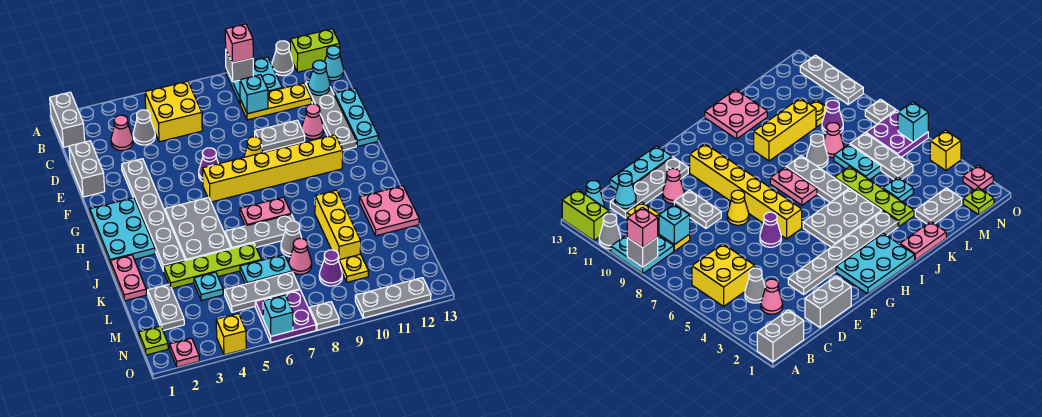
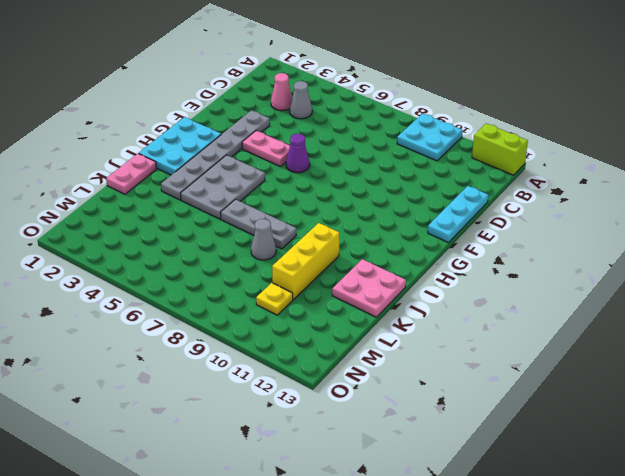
pink 1x2 plate [242,131,290,167] -> pink 1x2 plate moved to [240,197,291,226]
none -> grey 1x2 brick [50,92,85,147]
none -> grey 1x1 cone [272,41,293,76]
none -> yellow 2x2 brick [145,81,202,142]
none -> cyan 1x1 cone [325,46,344,81]

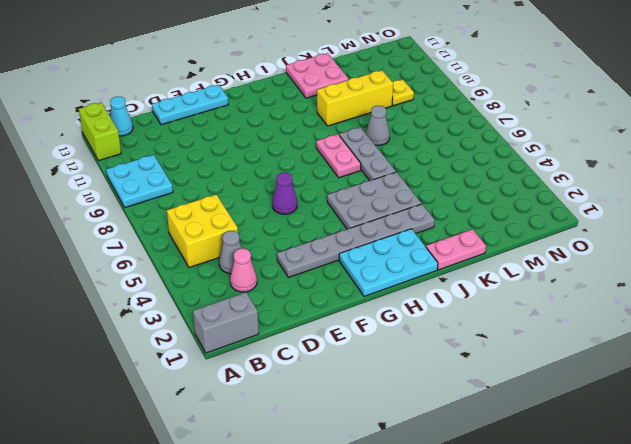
none -> grey 1x1 cone [272,41,293,76]
none -> yellow 1x3 plate [240,83,311,120]
none -> grey 1x4 plate [305,82,356,150]
none -> grey 1x2 brick [69,141,105,197]

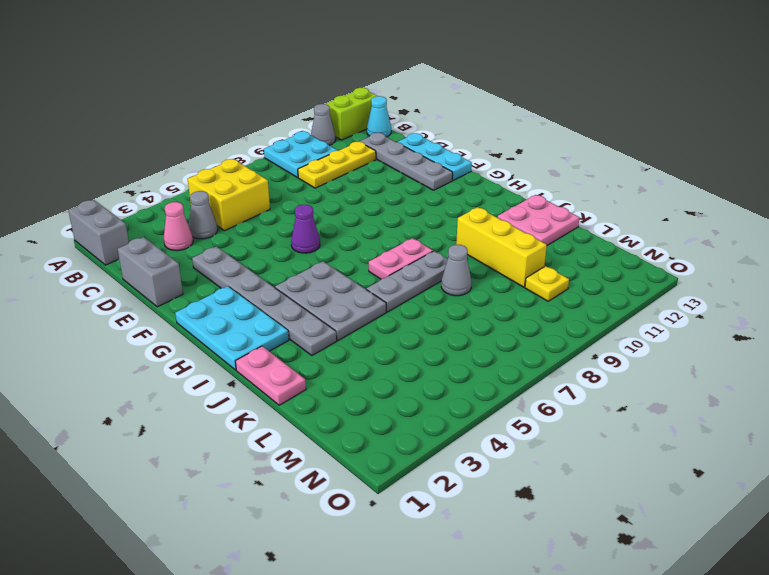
none -> grey 1x2 plate [255,120,305,152]
none -> pink 1x1 cone [302,104,324,139]
none -> yellow 1x1 cone [244,137,263,157]
none -> yellow 1x6 brick [203,135,343,202]

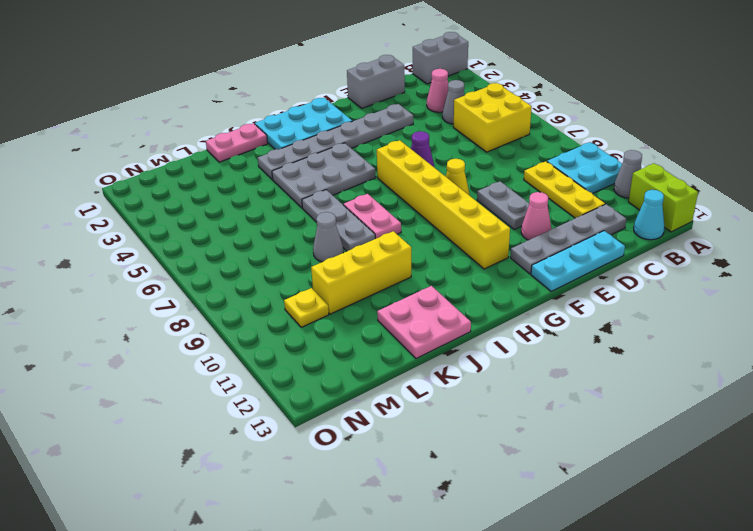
none -> lime 1x4 plate [164,243,261,288]
none -> grey 1x2 plate [148,284,184,330]
none -> cyan 1x1 plate [194,272,223,301]
none -> cyan 1x2 plate [240,255,292,284]

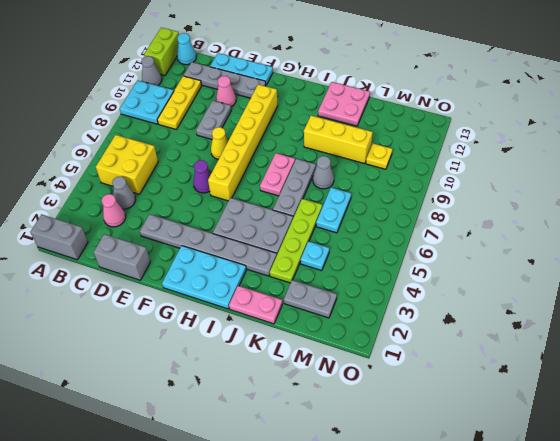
none -> pink 1x1 cone [289,238,312,274]
none -> grey 1x3 plate [225,272,300,312]
none -> purple 1x1 cone [319,250,342,286]
none -> lime 1x1 plate [139,326,168,355]

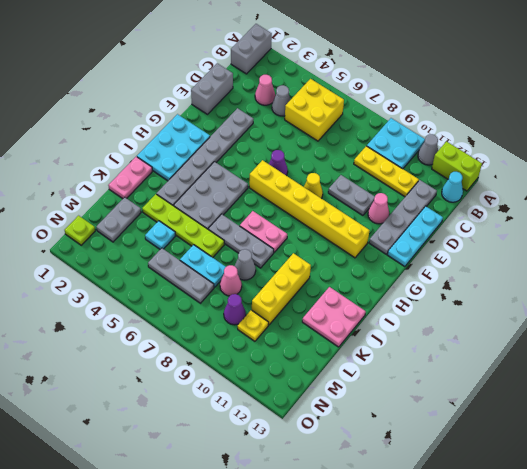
none -> purple 2x2 plate [255,290,316,342]
none -> pink 1x1 plate [170,338,199,367]
none -> yellow 1x1 brick [216,314,246,355]
none -> grey 1x1 plate [309,302,339,330]

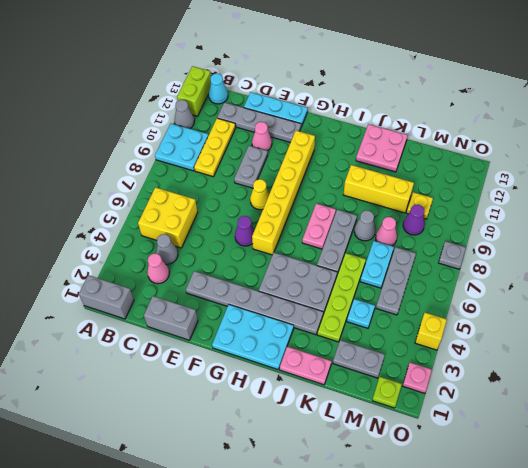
none -> purple 2x2 plate [255,290,316,342]
none -> grey 1x3 plate [355,278,431,318]
none -> grey 1x1 brick [226,50,253,82]
none -> cyan 1x1 brick [240,75,268,114]

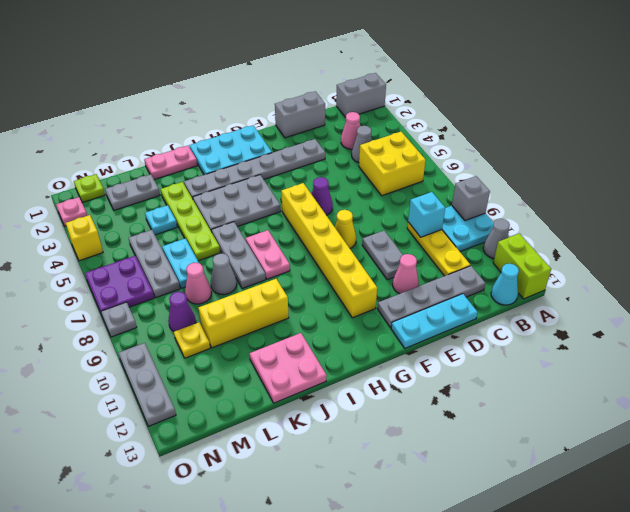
none -> cyan 1x1 cone [308,60,330,95]
none -> cyan 1x1 brick [263,295,293,336]
none -> pink 1x1 brick [225,24,253,63]

